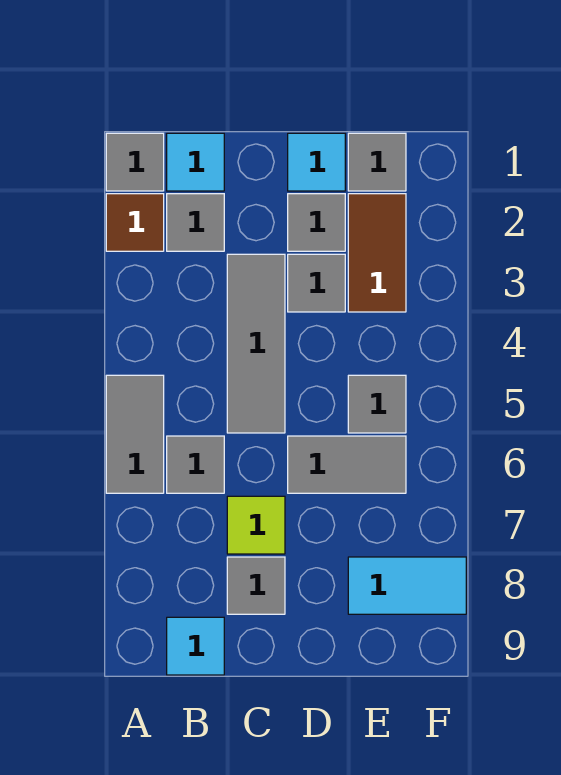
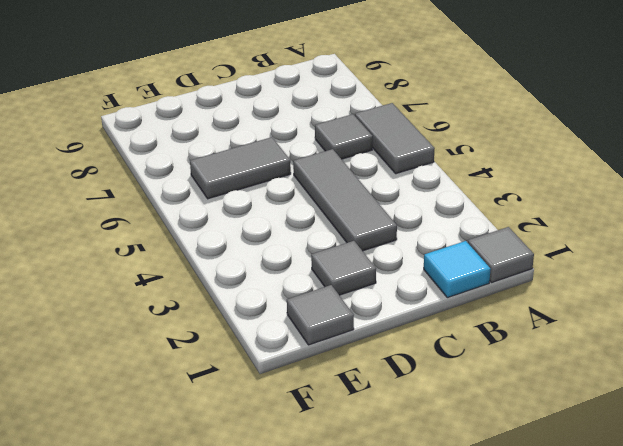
none -> brown 1x1 tile [106,194,164,251]
none -> grey 1x1 tile [167,194,224,251]
none -> cyan 1x1 tile [167,617,224,675]

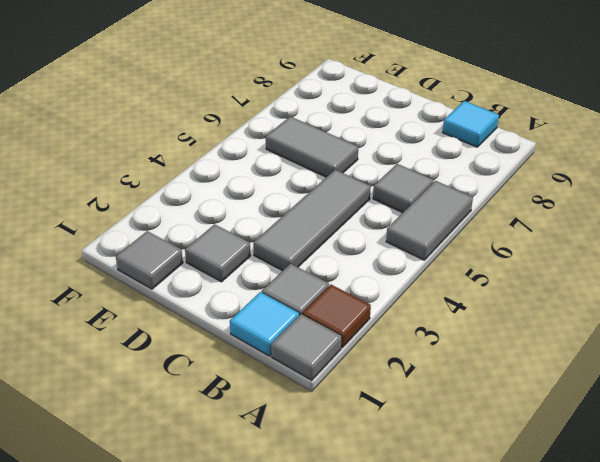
none -> lime 1x1 tile [227,496,285,554]
none -> grey 1x1 tile [227,557,285,614]
none -> cyan 1x1 tile [288,133,345,191]

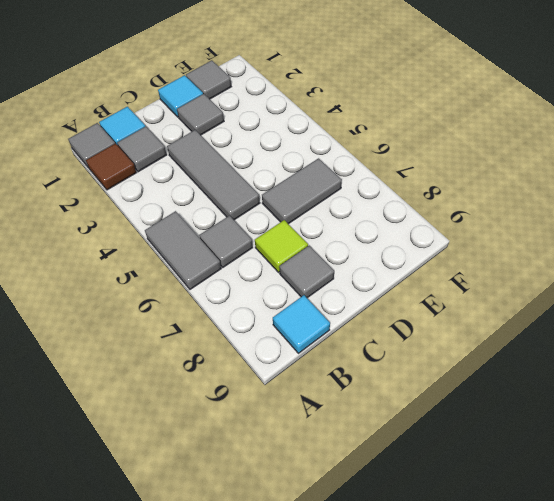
none -> grey 1x1 tile [288,254,345,312]
none -> brown 1x2 tile [348,194,406,312]
none -> grey 1x1 tile [348,375,406,433]

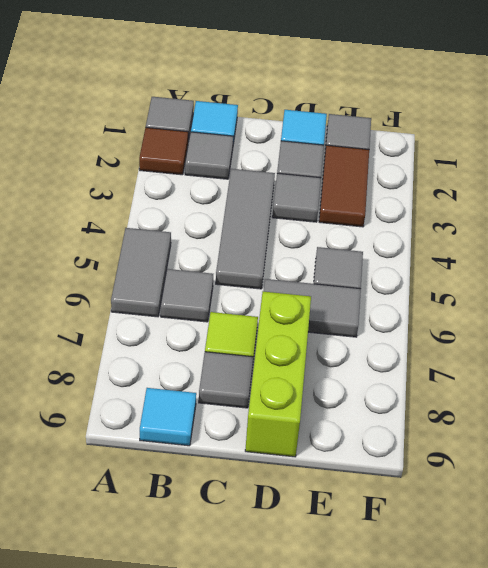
lime 1x3 brick [245,292,311,457] -> none
none -> cyan 1x2 tile [348,557,466,614]

